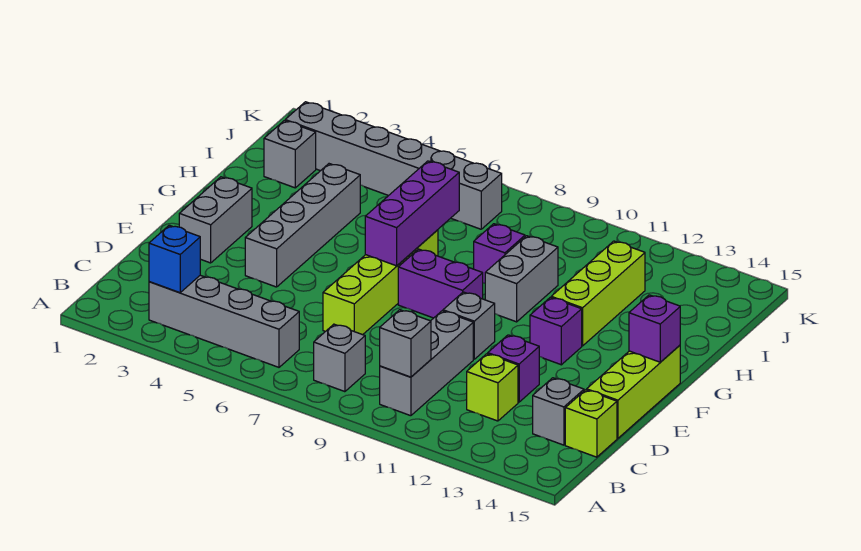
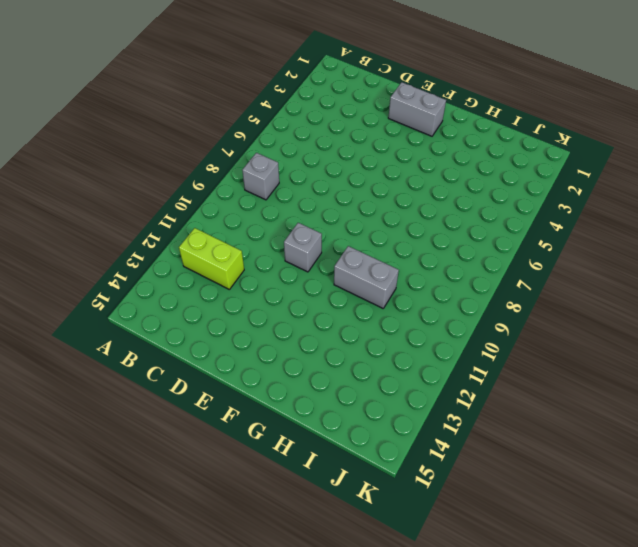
lime 1x2 brick [179,228,244,289] -> lime 1x1 brick [467,354,518,421]
none -> grey 1x4 brick [149,275,299,367]
none -> grey 1x3 brick [380,311,473,416]
none -> grey 1x1 brick [533,378,584,445]

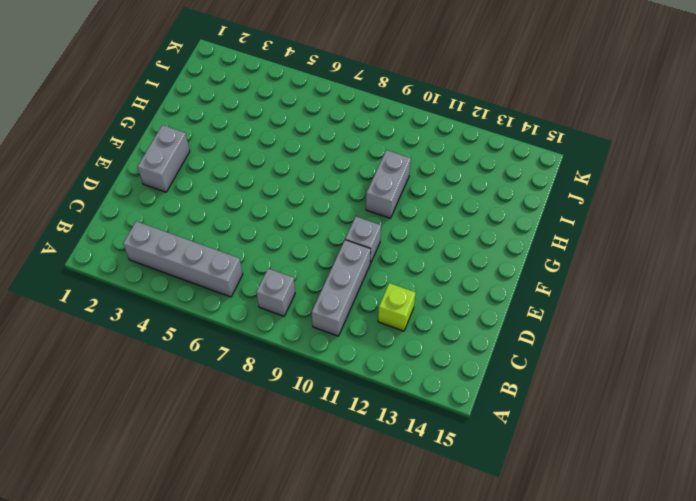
none -> grey 1x1 brick [533,378,584,445]
none -> lime 1x1 brick [565,390,617,457]
none -> lime 1x4 brick [323,230,438,335]

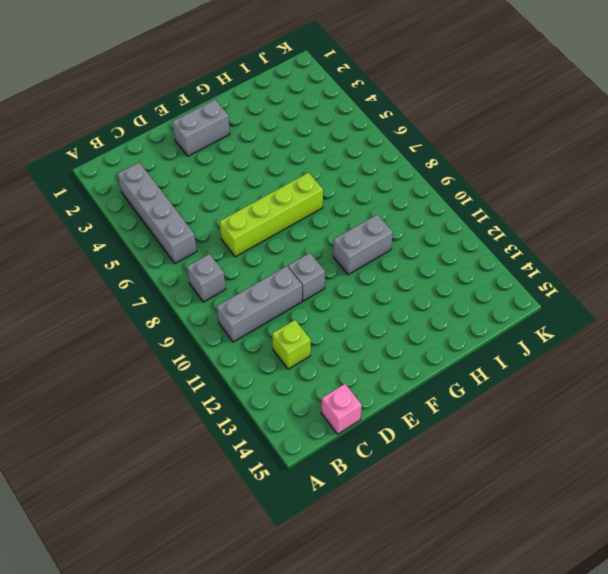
pink 1x1 brick [321,384,362,434] -> lime 1x1 brick [565,390,617,457]
none -> grey 1x1 brick [533,378,584,445]
none -> purple 1x1 brick [488,335,539,402]
none -> lime 1x3 brick [587,345,680,438]

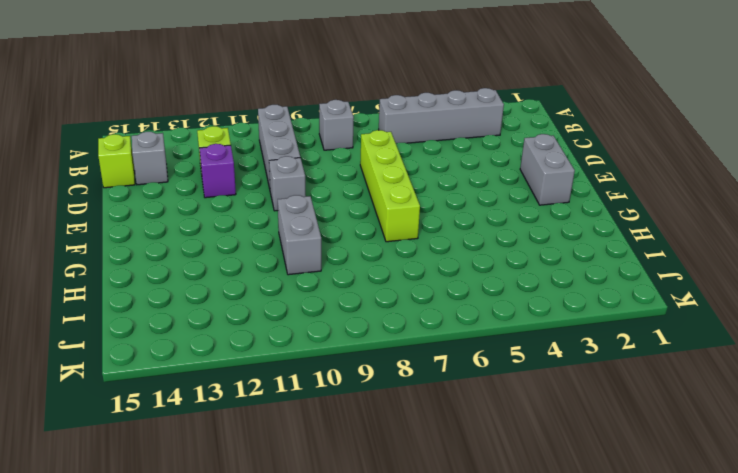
none -> lime 1x3 brick [587,345,680,438]
none -> grey 1x4 brick [245,164,360,287]
none -> purple 1x2 brick [398,249,483,318]

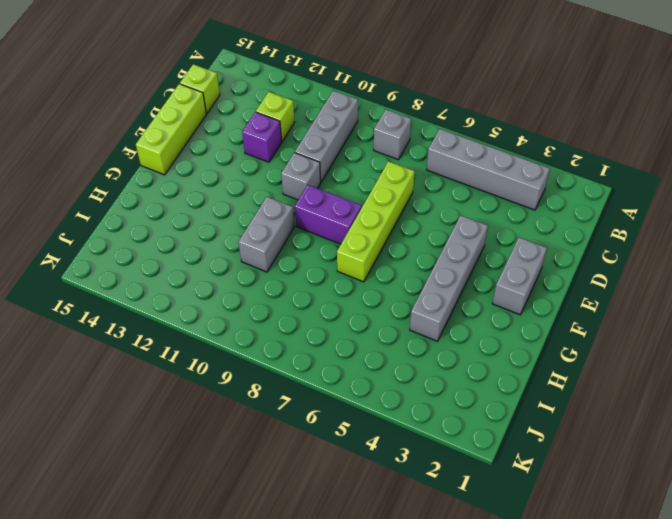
none -> grey 1x1 brick [533,378,584,445]
none -> purple 1x1 brick [530,297,582,365]
none -> lime 1x3 brick [551,241,645,346]

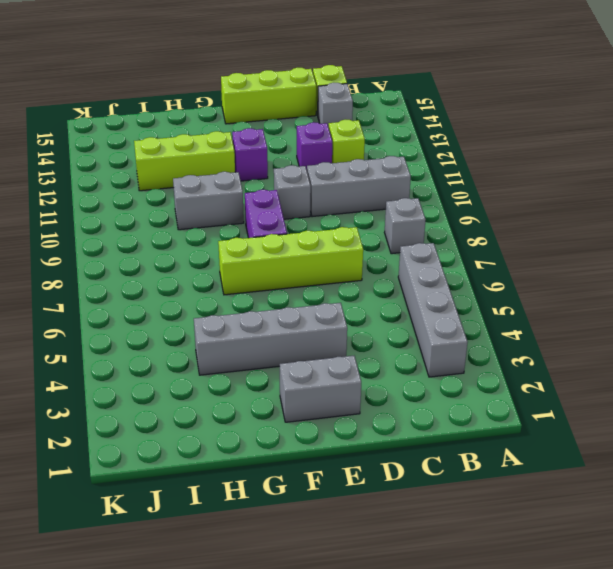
none -> purple 1x1 brick [474,224,525,283]
none -> grey 1x1 brick [264,121,316,188]
none -> grey 1x6 brick [285,102,502,229]

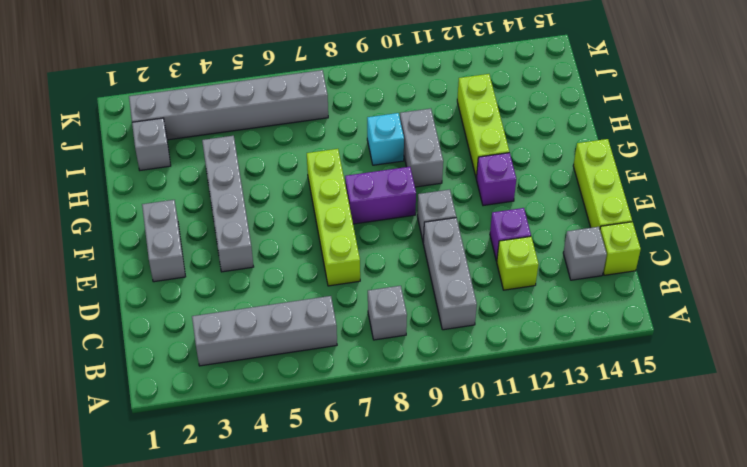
cyan 1x1 brick [367,113,404,165] -> purple 1x1 brick [474,224,525,283]
none -> blue 1x1 brick [149,225,200,293]
none -> grey 1x1 brick [380,310,431,377]
none -> purple 1x3 brick [365,161,459,266]

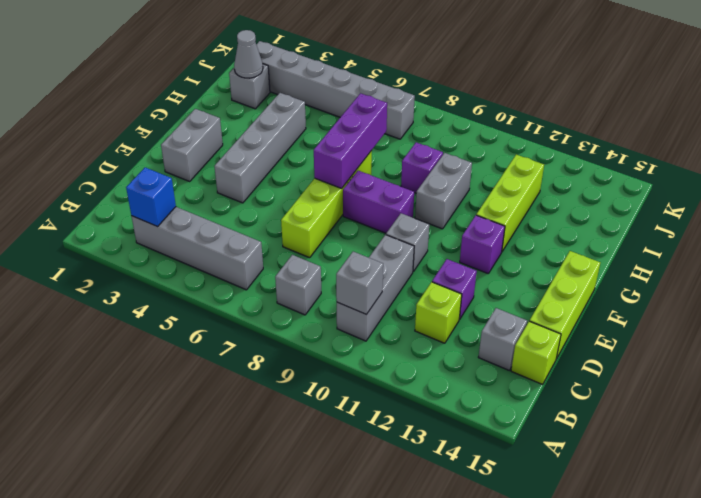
grey 1x1 cone [234,30,263,78] -> none
none -> purple 1x1 brick [629,295,680,362]

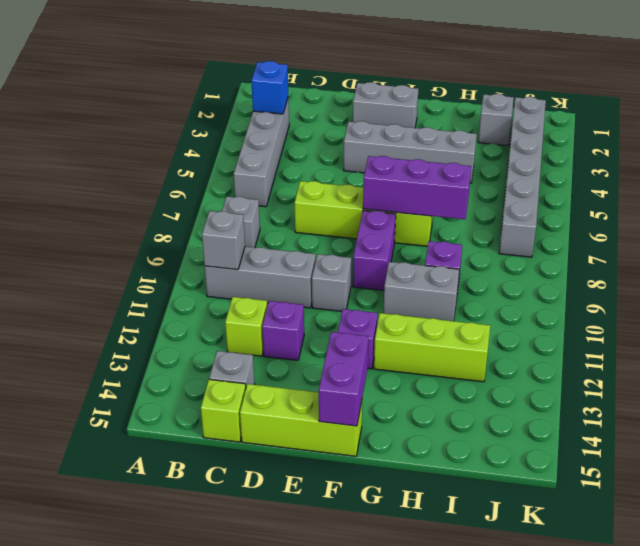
purple 1x2 brick [319,332,368,426] -> purple 1x1 brick [629,295,680,362]

